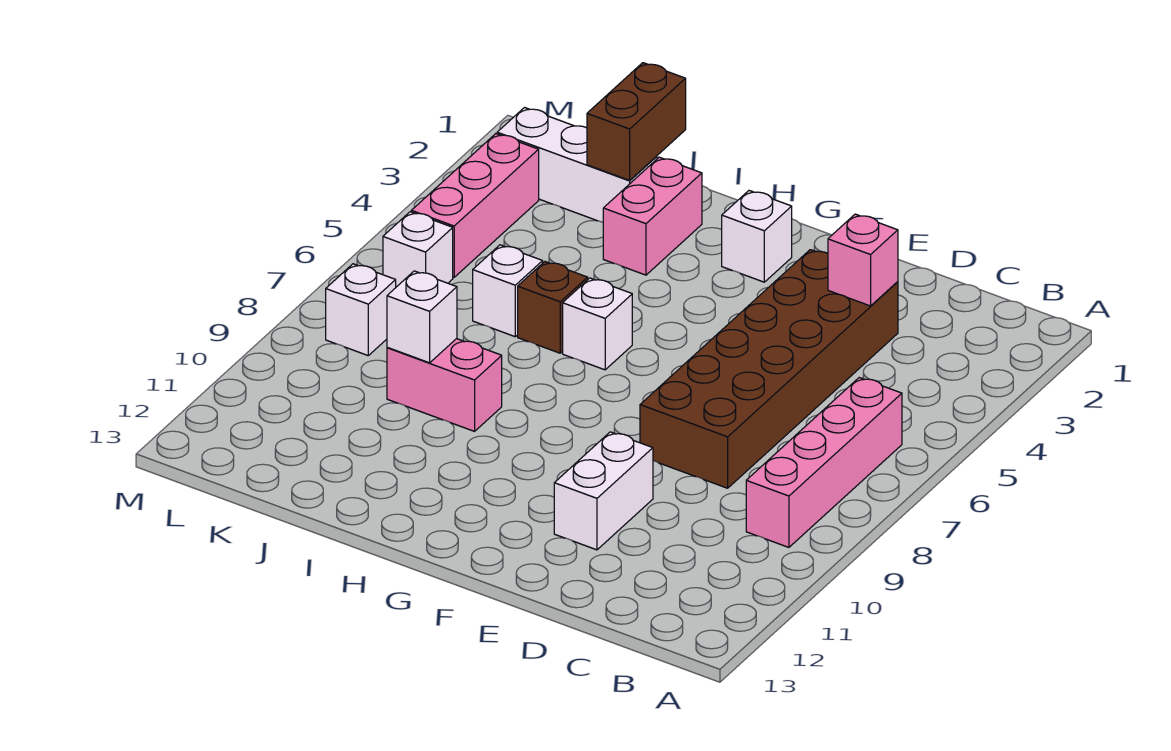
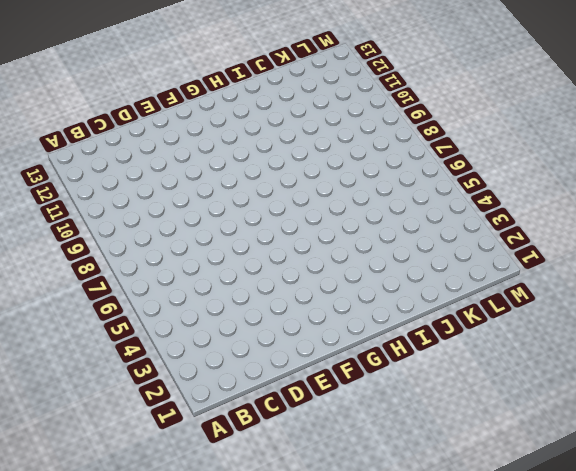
none -> pink 1x4 brick [746,378,902,547]
none -> brown 2x6 brick [640,250,898,488]
none -> white 1x2 brick [554,432,653,550]

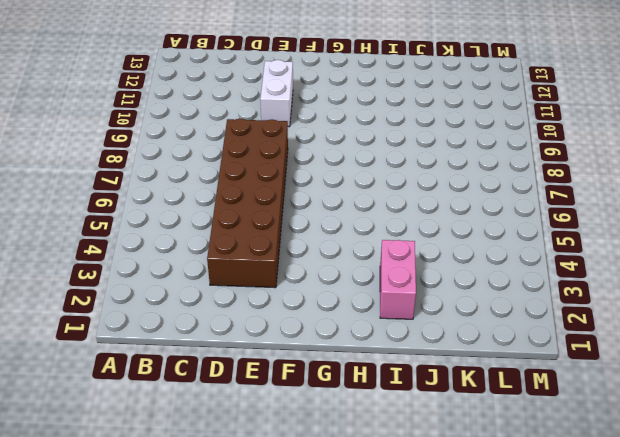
none -> pink 1x4 brick [746,378,902,547]
none -> white 1x1 brick [722,191,792,282]
none -> white 1x1 brick [563,278,632,370]

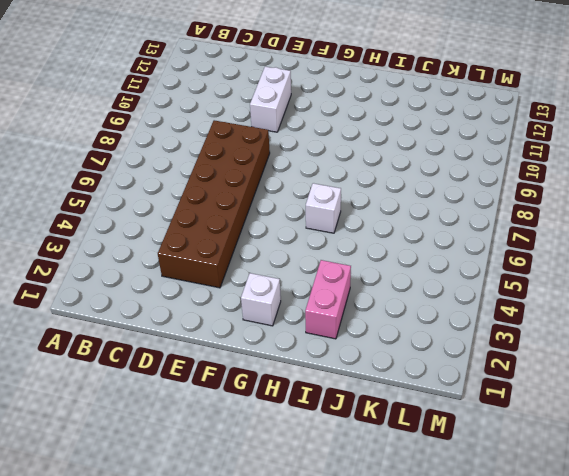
none -> pink 1x4 brick [746,378,902,547]
none -> brown 1x1 brick [518,262,588,353]
none -> pink 1x2 brick [387,339,502,431]

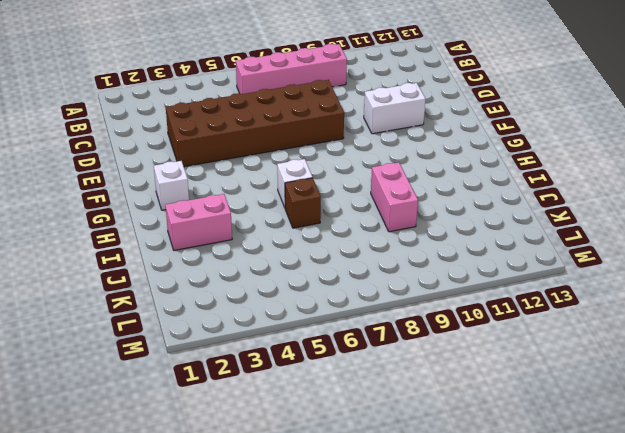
none -> white 1x3 brick [497,108,657,222]
none -> white 1x1 brick [473,245,543,337]
none -> pink 1x3 brick [411,134,539,277]

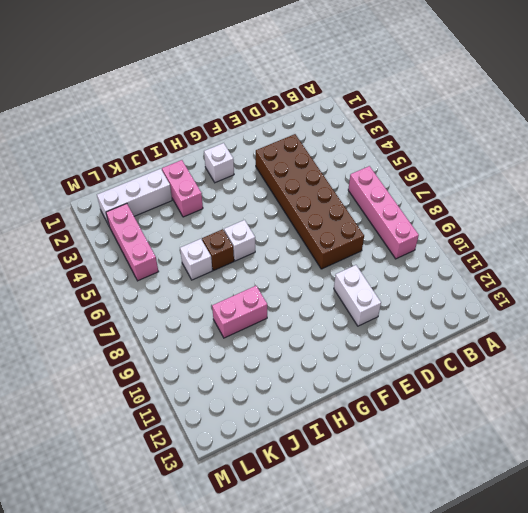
none -> white 1x1 brick [383,212,453,287]
none -> white 1x1 brick [326,264,396,355]
none -> pink 1x1 brick [828,214,898,306]

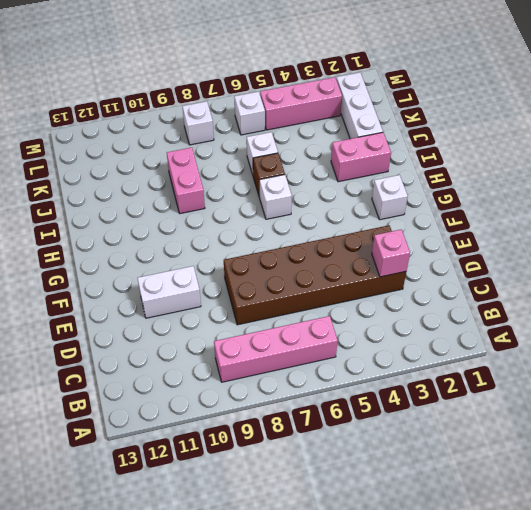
none -> brown 1x2 brick [587,63,686,180]
none -> white 1x1 brick [387,271,457,363]

